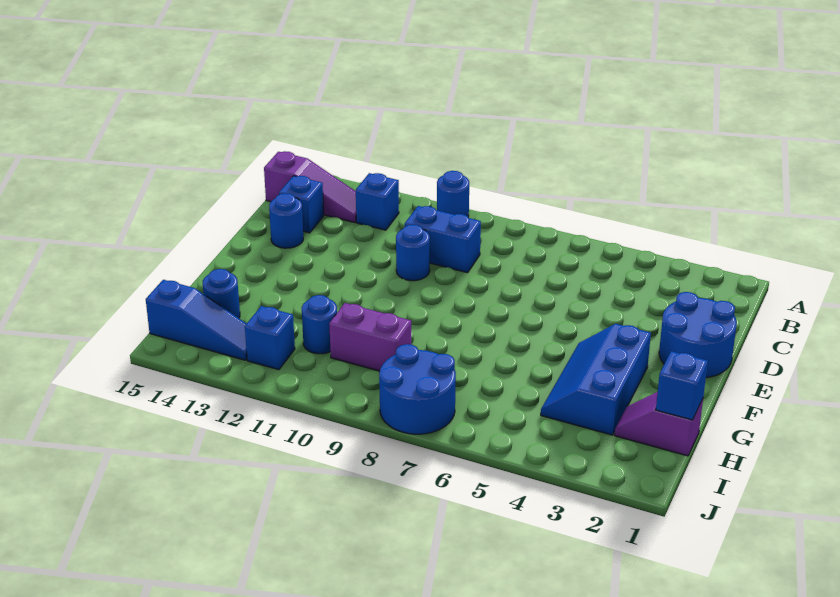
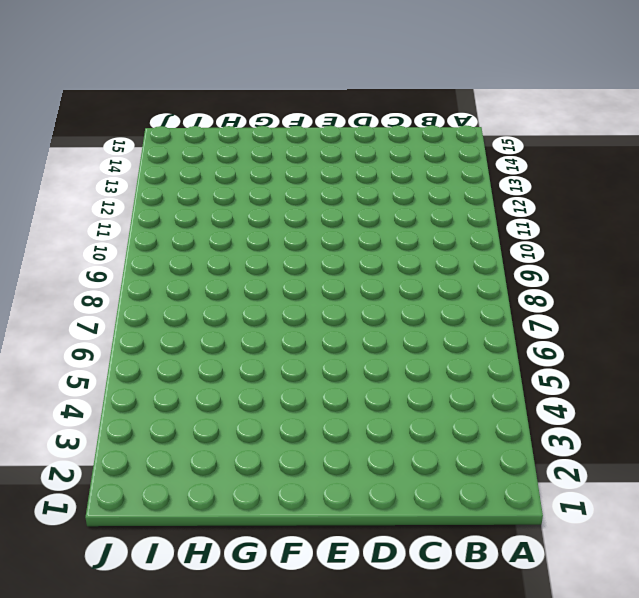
none -> blue 1x1 round brick [437,171,469,217]
none -> blue 1x1 brick [356,173,399,230]
none -> purple 1x3 slope [264,151,356,223]

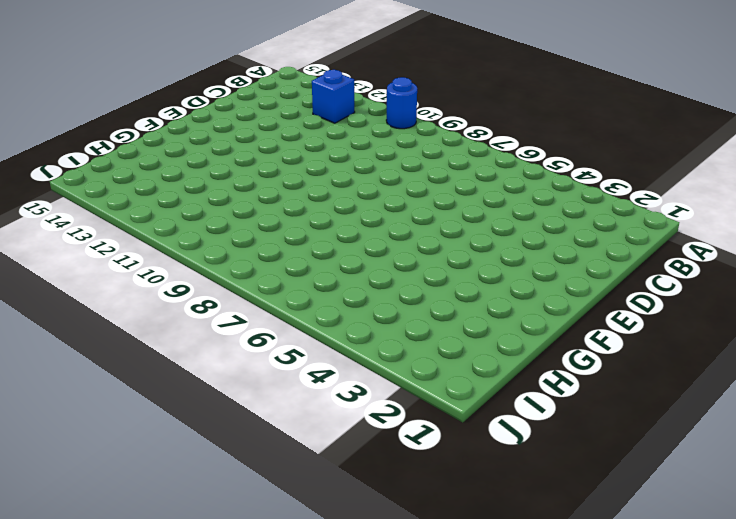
none -> purple 1x3 slope [264,151,356,223]
none -> blue 1x2 brick [405,206,481,273]
none -> blue 1x1 brick [279,176,324,233]

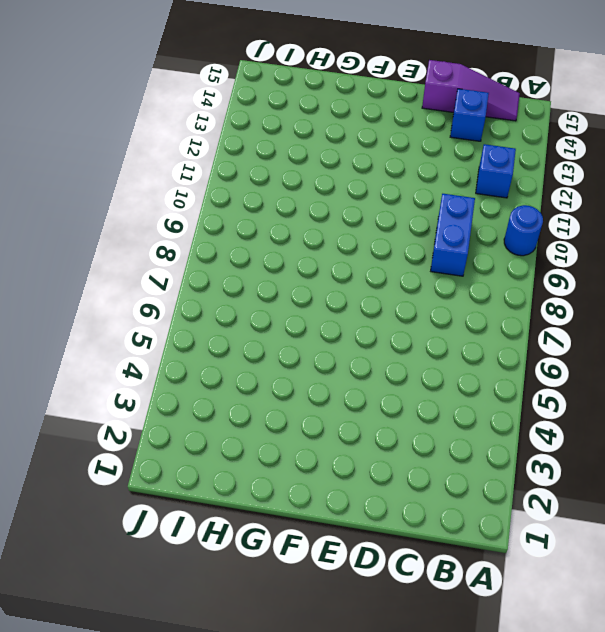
purple 1x3 slope [422,60,520,121] -> purple 1x3 slope turned to [264,151,356,223]
none -> blue 2x2 round brick [659,292,737,378]
none -> blue 1x1 round brick [396,225,430,281]
none -> blue 1x1 round brick [269,193,303,248]

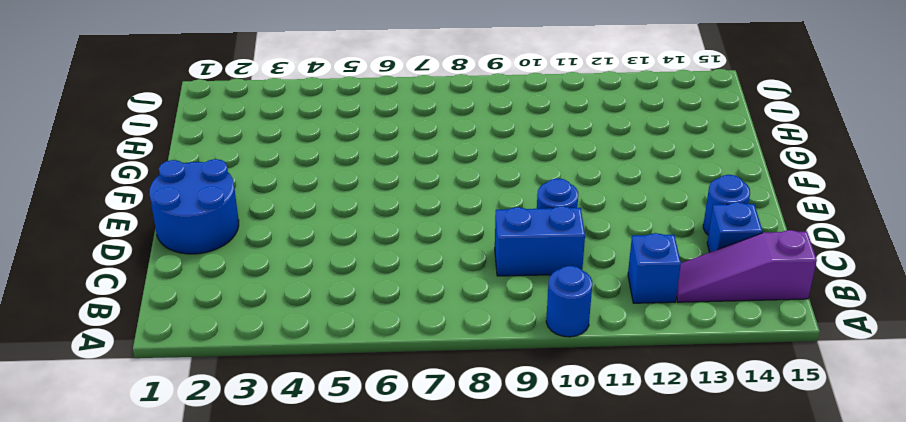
none -> blue 2x3 slope [541,324,651,435]
none -> purple 1x2 slope [614,392,703,456]
none -> purple 1x2 brick [329,303,411,371]

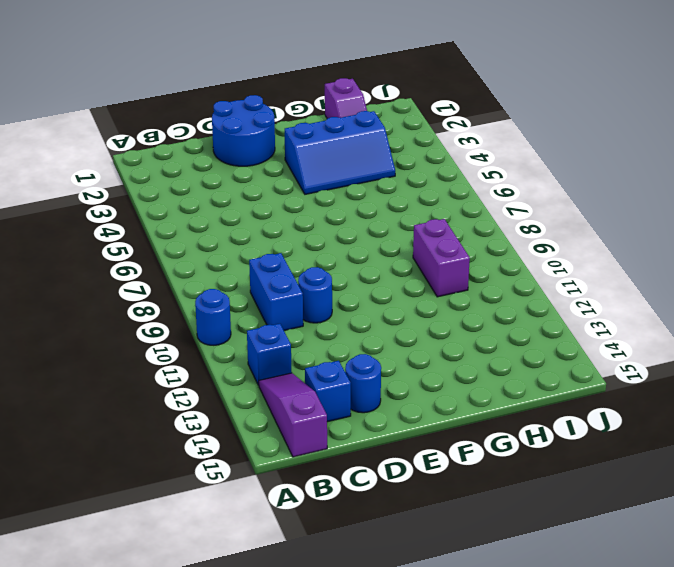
none -> blue 1x1 round brick [302,295,337,354]
none -> blue 1x1 round brick [203,269,240,318]
none -> blue 2x2 round brick [379,344,456,434]

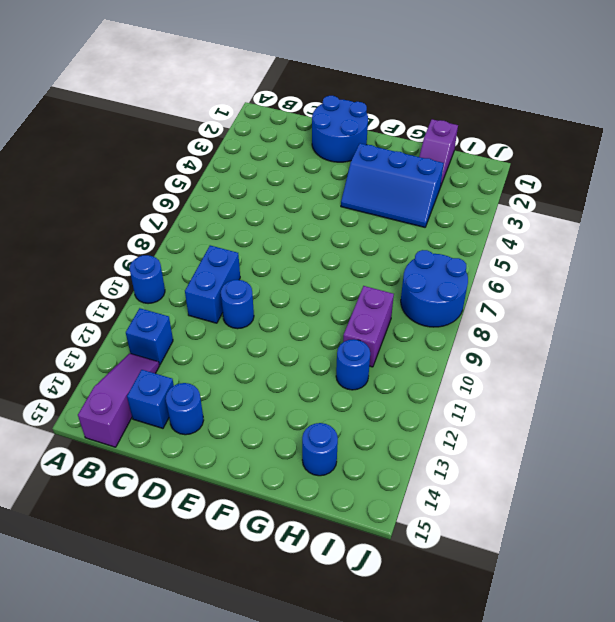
none -> blue 1x1 brick [245,306,295,370]
none -> blue 1x3 slope [146,280,247,360]
none -> blue 1x1 brick [656,351,708,420]

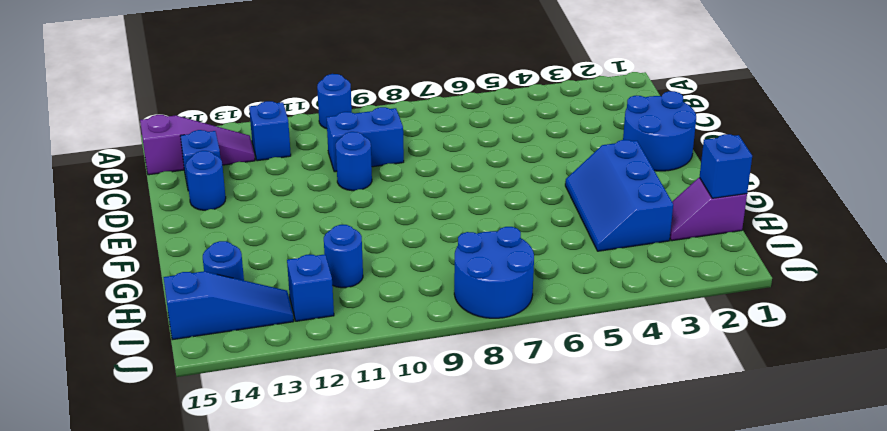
none -> purple 1x2 brick [329,303,411,371]

